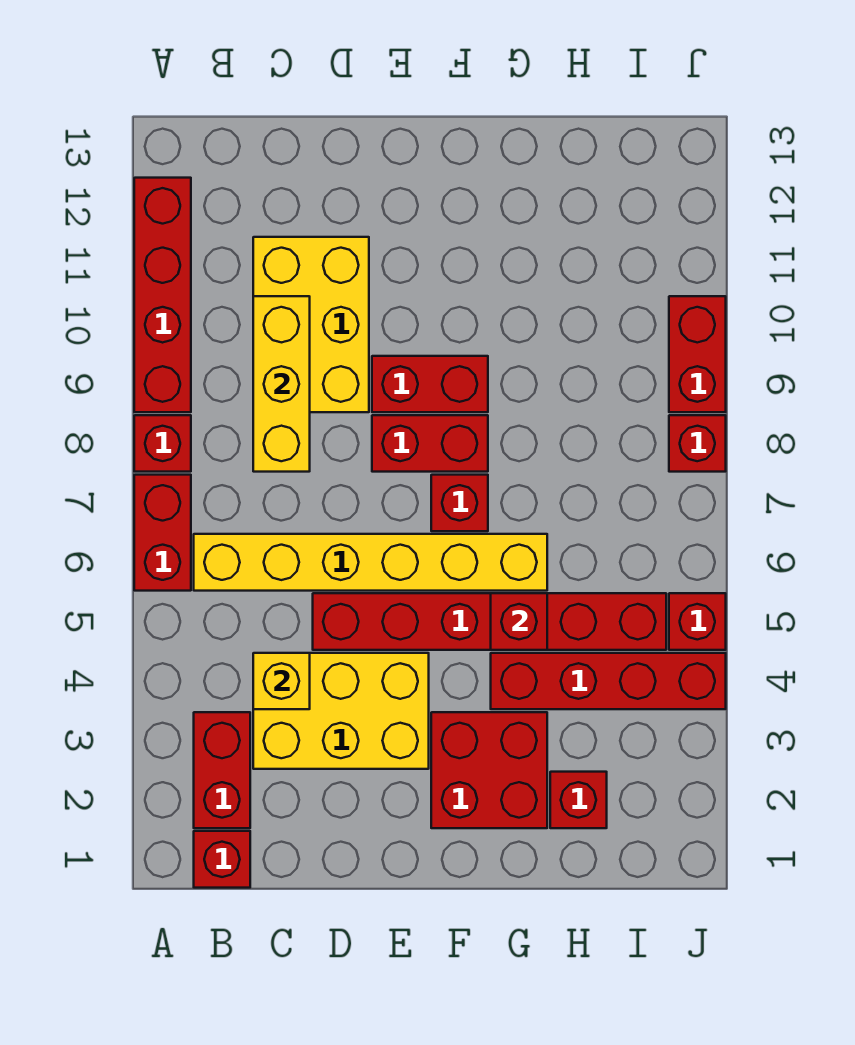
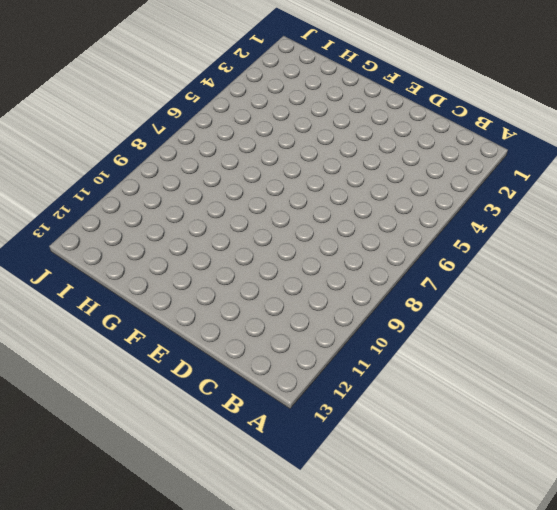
none -> red 1x2 brick [134,475,191,591]
none -> red 1x1 brick [134,415,191,472]
none -> red 1x4 brick [134,178,191,412]

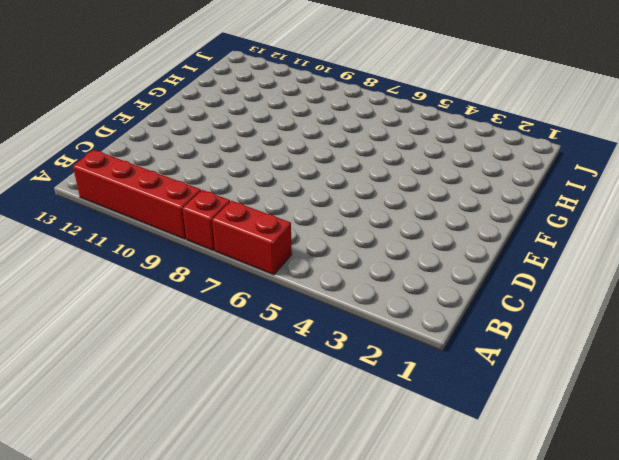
none -> red 1x1 brick [194,831,250,888]
none -> red 1x2 brick [194,712,250,828]
none -> yellow 1x6 brick [194,534,547,591]

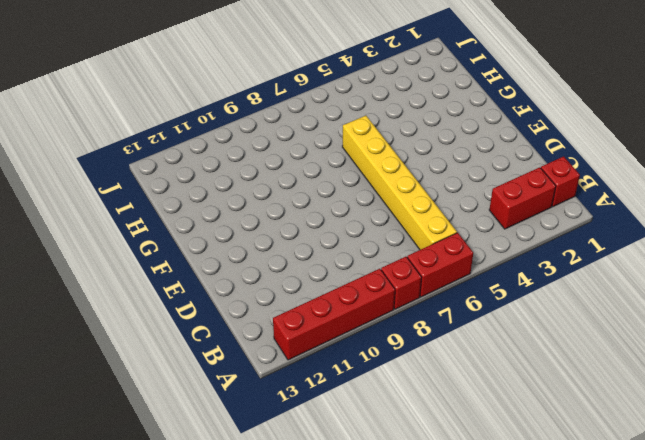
none -> yellow 2x3 brick [253,653,429,769]
none -> yellow 2x3 brick [253,237,369,412]
none -> red 1x6 brick [313,593,666,650]

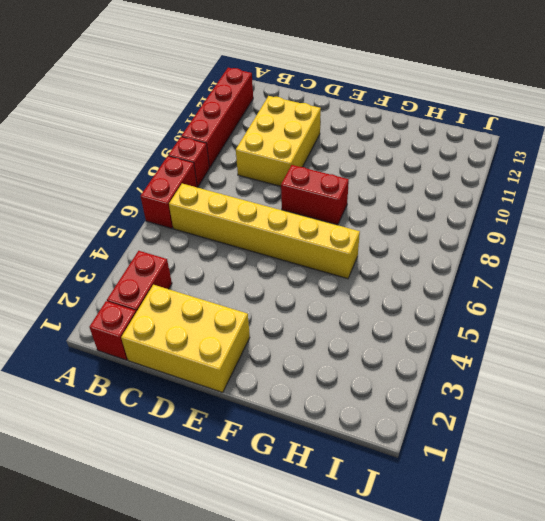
yellow 2x3 brick [121,285,250,392] -> yellow 2x3 brick moved to [253,653,429,769]
none -> red 1x6 brick [313,593,666,650]
none -> red 1x2 brick [372,356,488,412]
none -> red 2x2 brick [431,712,547,828]

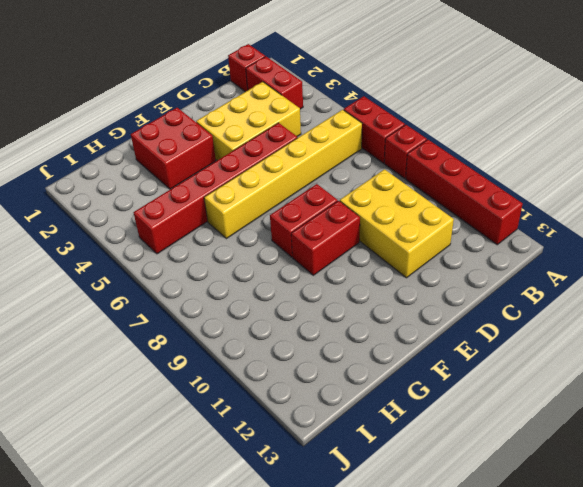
none -> red 1x1 brick [431,475,488,531]
none -> red 1x4 brick [491,653,726,709]
none -> red 1x1 brick [550,772,607,828]

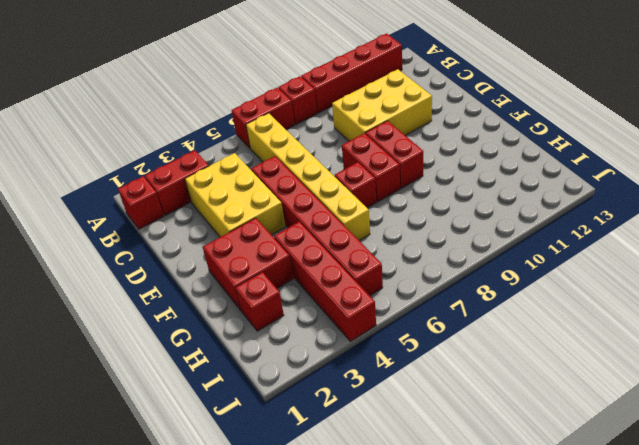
none -> red 1x1 brick [669,593,726,650]
none -> red 1x1 brick [669,415,726,472]
none -> red 1x2 brick [669,296,726,412]

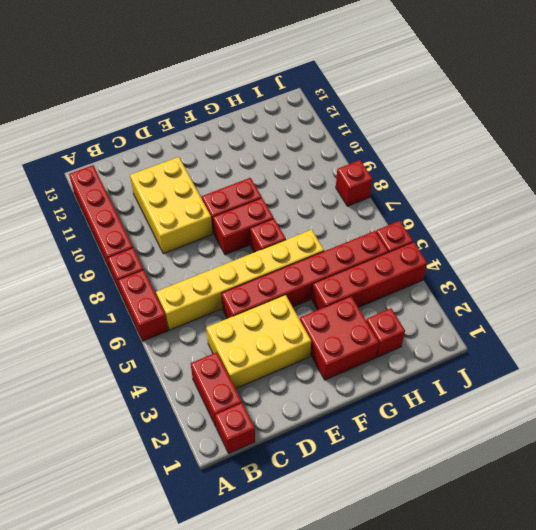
none -> red 1x2 brick [669,296,726,412]
none -> yellow 1x1 brick [253,653,310,709]
none -> yellow 1x3 brick [253,296,310,472]

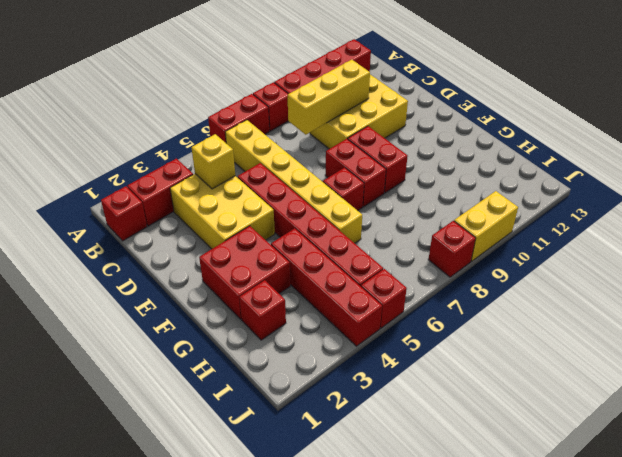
yellow 1x2 brick [454,191,518,261] -> red 1x2 brick [669,296,726,412]
none -> red 1x1 brick [491,593,547,650]

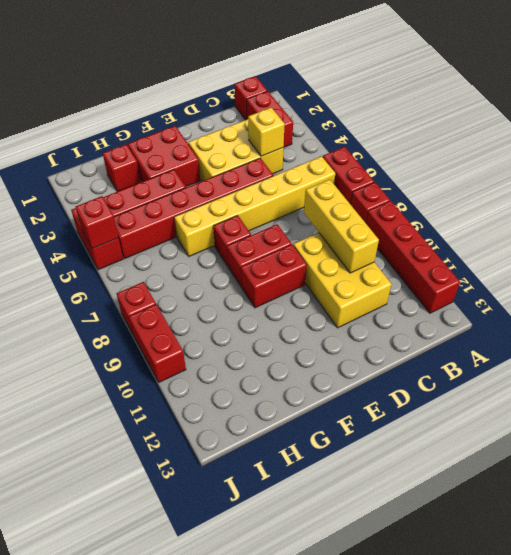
red 1x1 brick [76,196,119,249] -> red 1x1 brick moved to [491,593,547,650]

